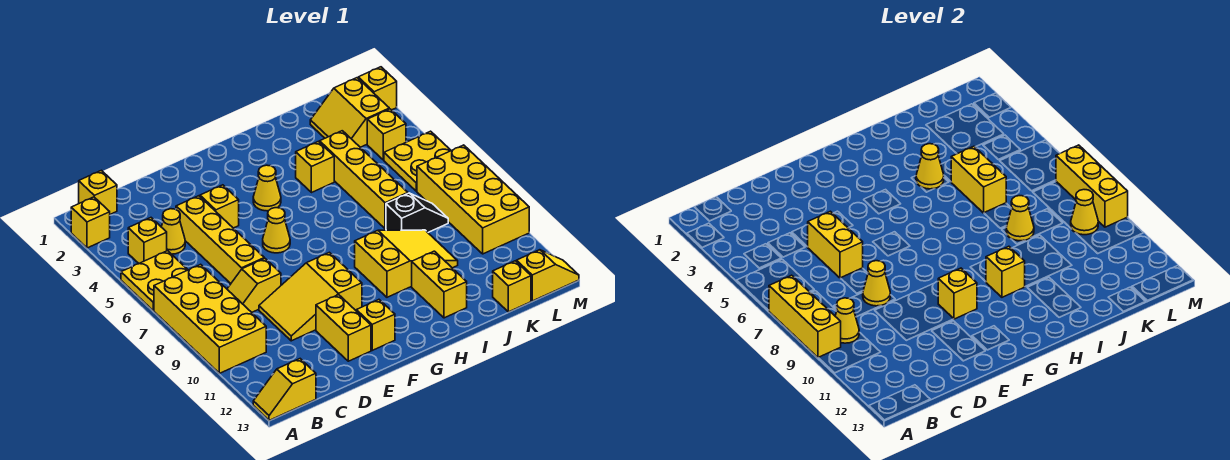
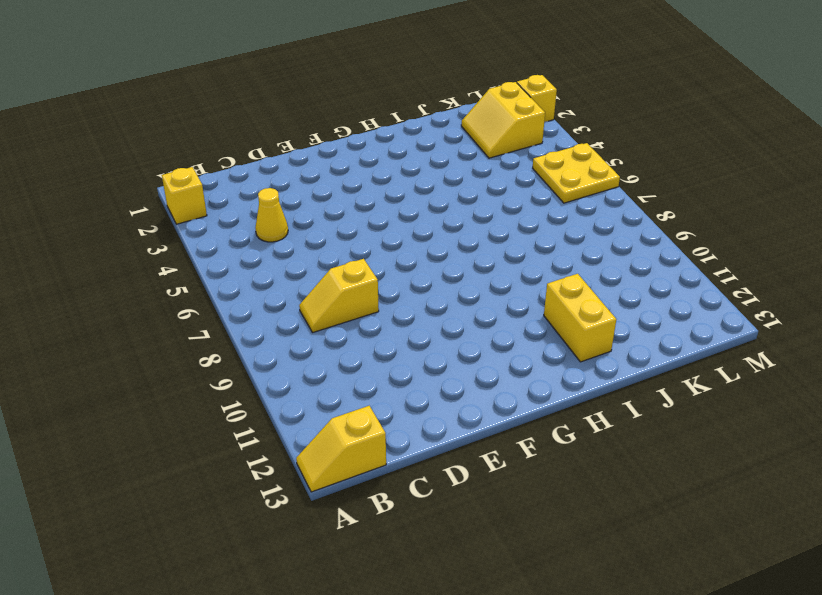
none -> yellow 2x2 plate [121,251,188,311]
none -> yellow 2x4 brick [154,264,266,373]
none -> yellow 1x1 brick [79,170,117,214]
none -> yellow 1x1 brick [128,218,167,263]

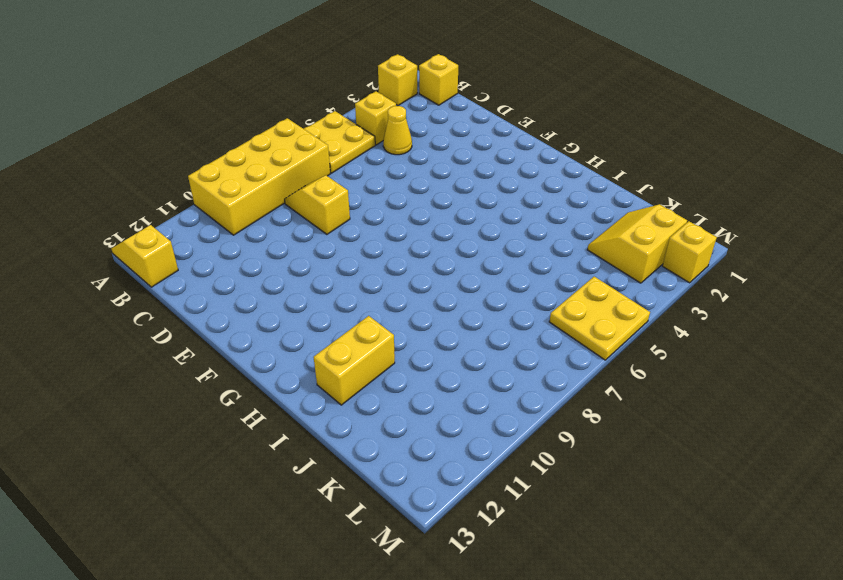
none -> yellow 1x4 brick [176,196,264,284]
none -> yellow 2x3 slope [259,252,362,341]
none -> yellow 1x1 brick [200,185,239,228]
none -> yellow 1x2 brick [316,295,371,361]

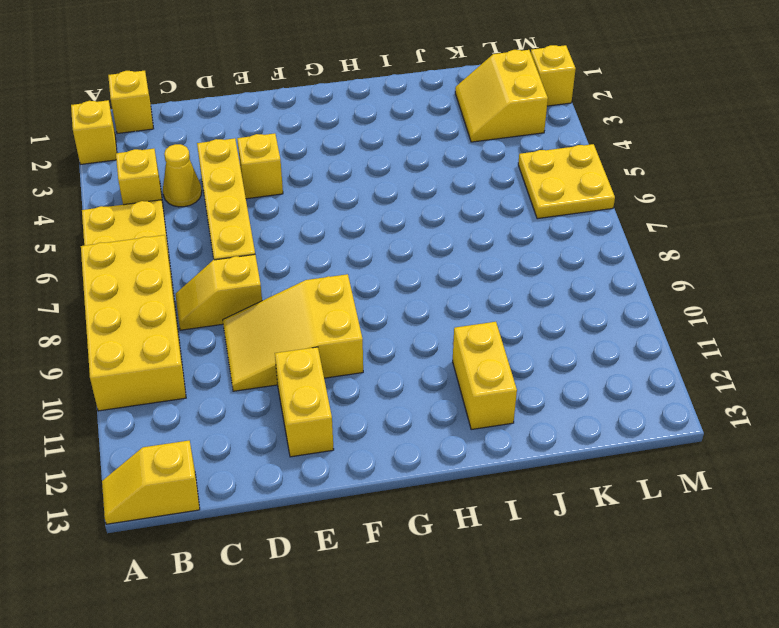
none -> yellow 1x1 cone [263,208,290,253]
none -> yellow 1x1 brick [356,300,395,350]
none -> yellow 1x1 cone [253,165,281,211]
none -> yellow 2x3 slope [355,230,458,297]

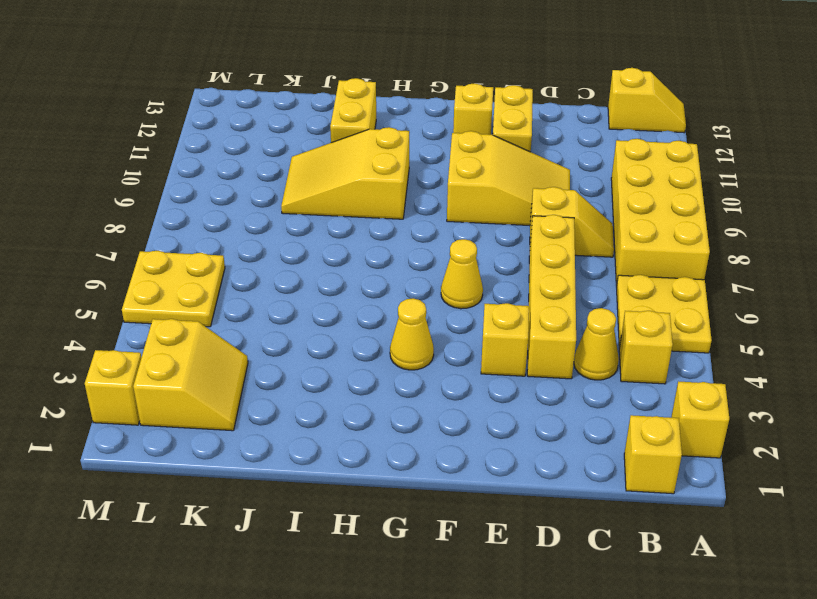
none -> yellow 1x1 brick [296,142,334,193]
none -> yellow 1x4 brick [320,131,408,229]
none -> black 1x2 slope [386,193,448,232]
none -> yellow 1x1 brick [493,261,531,312]

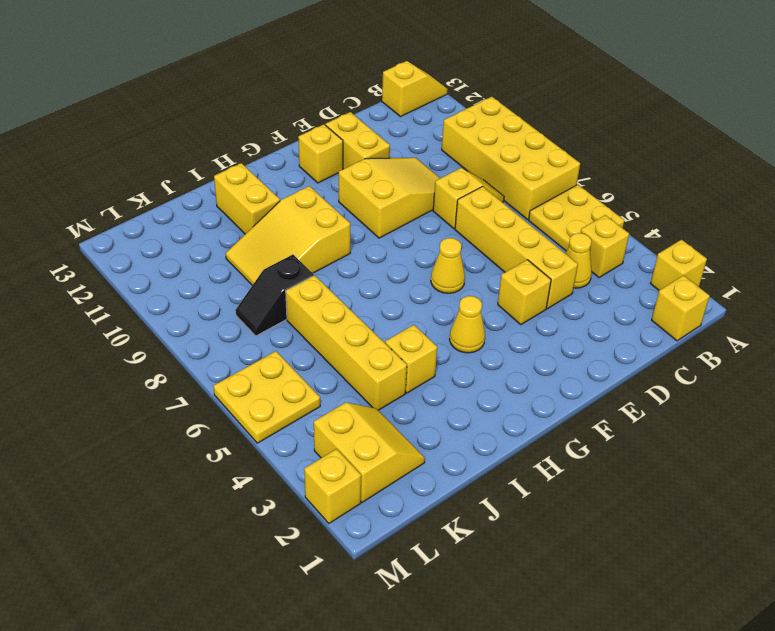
none -> yellow 1x1 brick [493,261,531,312]
none -> yellow 1x1 brick [367,109,406,160]
none -> yellow 2x4 brick [417,145,529,254]
none -> yellow 1x2 slope [517,250,579,301]

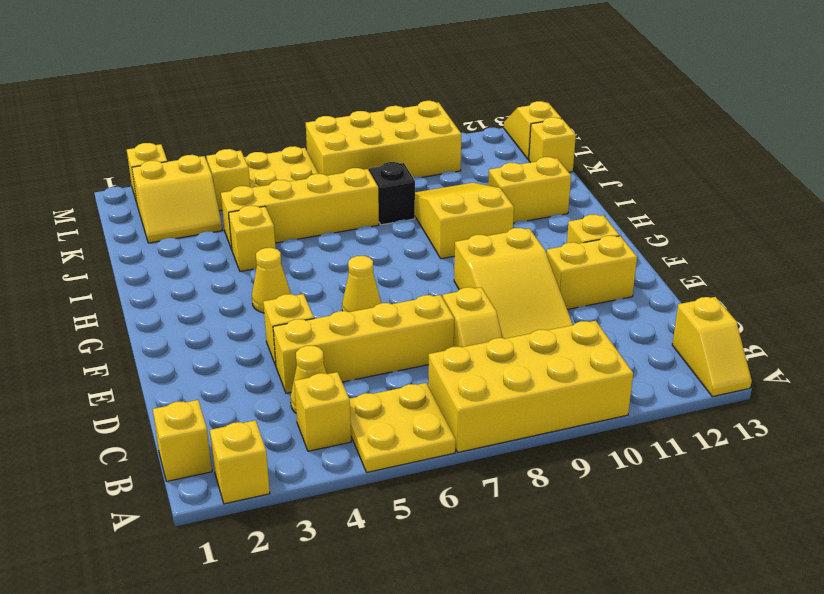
none -> yellow 1x3 brick [769,275,841,358]
none -> yellow 1x1 cone [835,298,859,343]
none -> yellow 1x2 brick [808,211,863,278]
none -> yellow 1x1 cone [863,261,890,306]

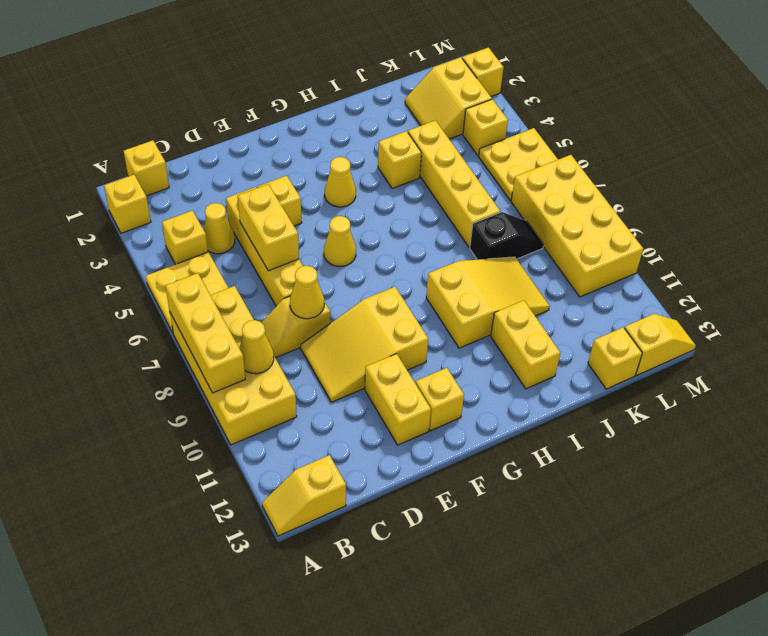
none -> yellow 1x1 brick [938,268,977,319]
none -> yellow 1x1 brick [986,246,1025,297]
none -> yellow 1x1 cone [916,144,944,189]
none -> yellow 1x2 brick [951,146,1006,213]

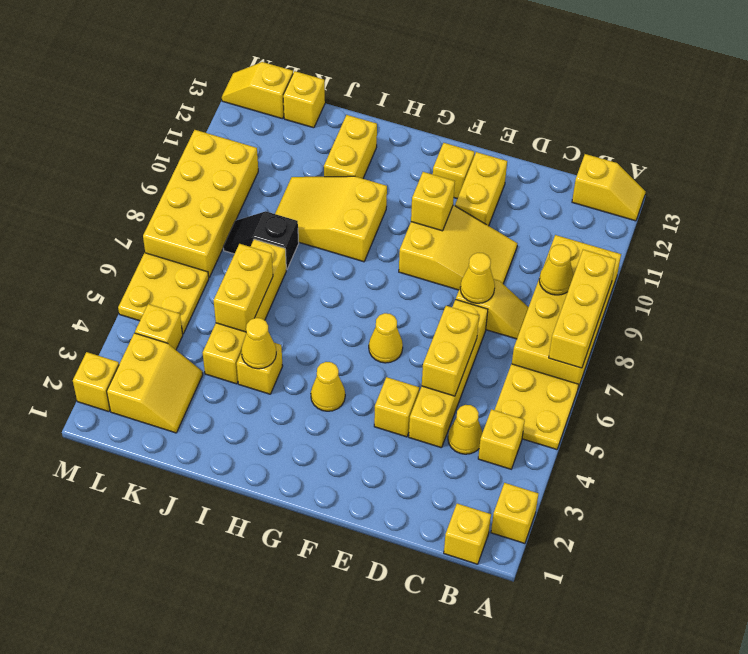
none -> yellow 1x1 brick [986,246,1025,297]
none -> yellow 1x1 cone [1006,196,1034,241]
none -> yellow 1x1 cone [1071,190,1098,235]
none -> yellow 1x3 brick [1056,145,1128,227]

